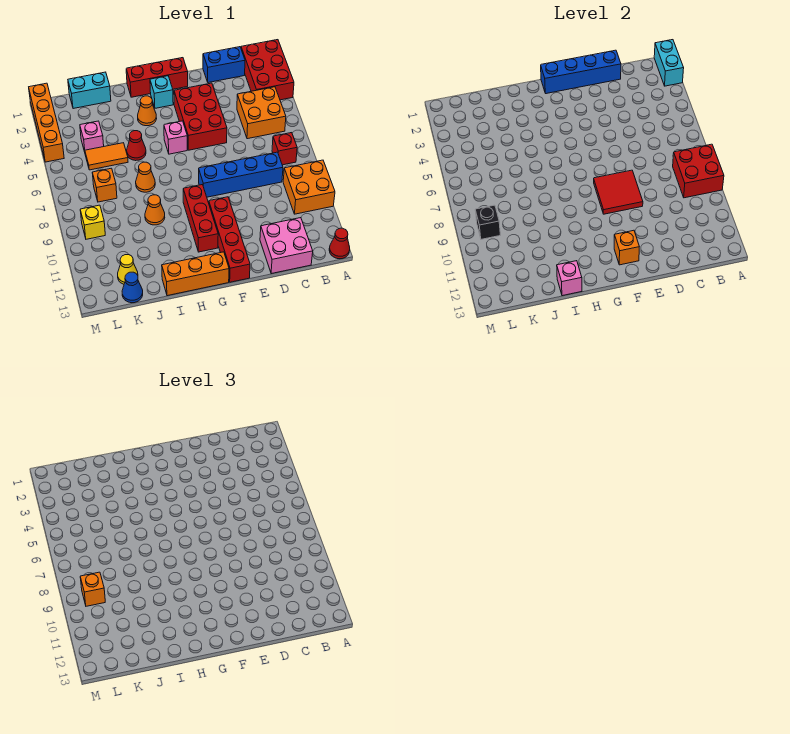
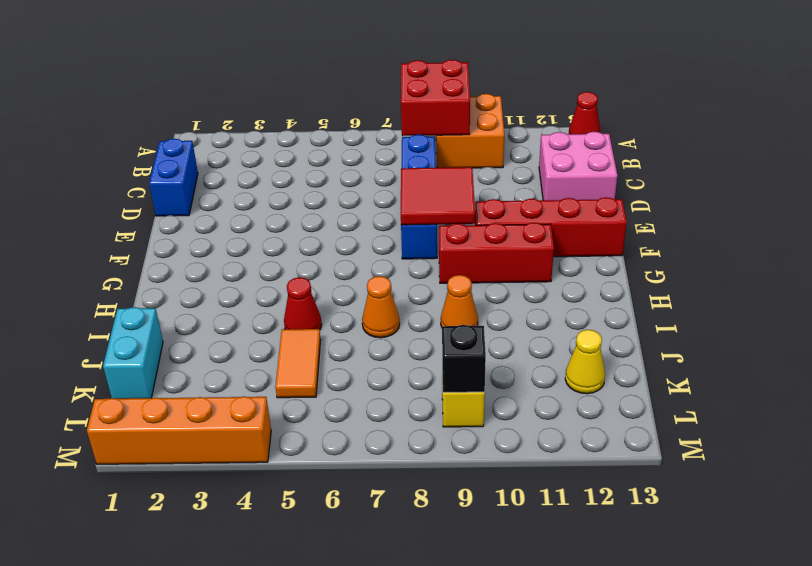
none -> red 2x3 brick [241,40,294,100]
none -> orange 2x2 brick [237,87,286,139]
none -> red 1x1 brick [272,133,297,165]
none -> red 2x3 brick [174,83,227,150]

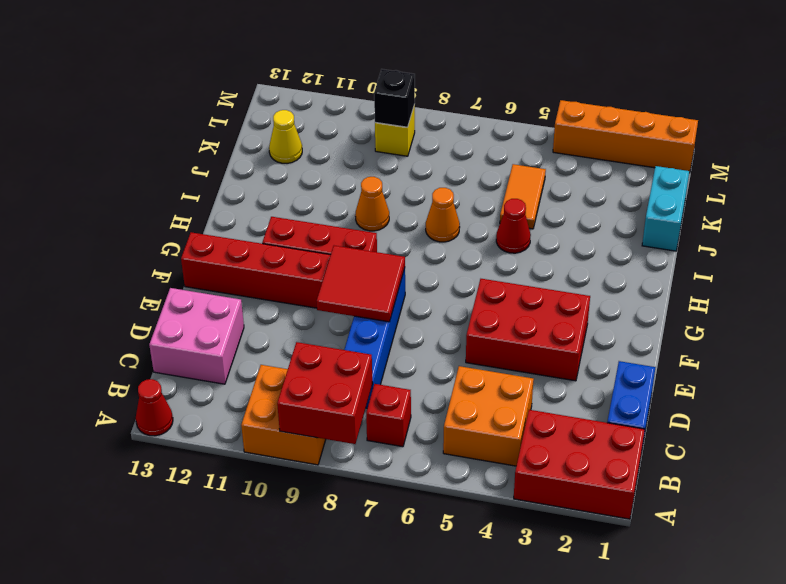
none -> red 1x3 brick [126,58,188,97]
none -> cyan 1x1 brick [150,76,173,108]
none -> pink 1x1 brick [164,121,187,154]
none -> orange 1x3 brick [162,252,229,296]

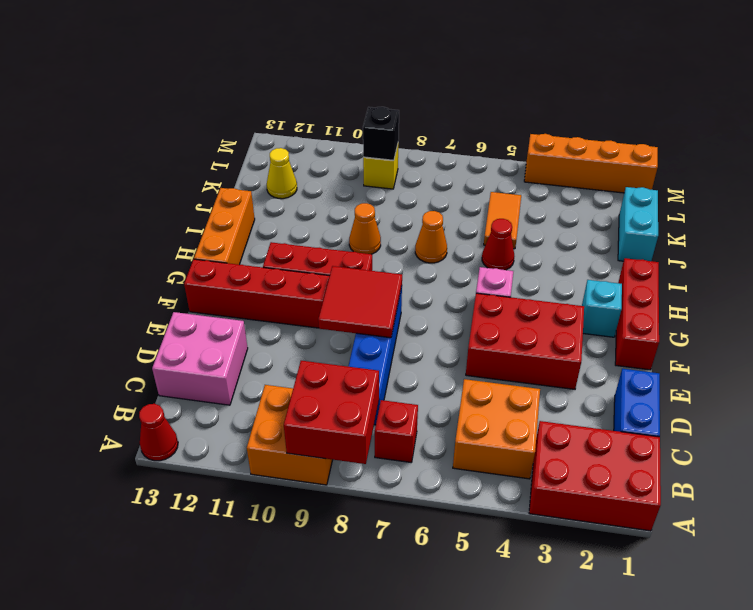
none -> orange 1x1 cone [138,96,157,126]
none -> pink 1x1 brick [80,121,104,152]
none -> orange 1x1 brick [92,168,117,202]
none -> blue 1x1 cone [122,272,143,303]

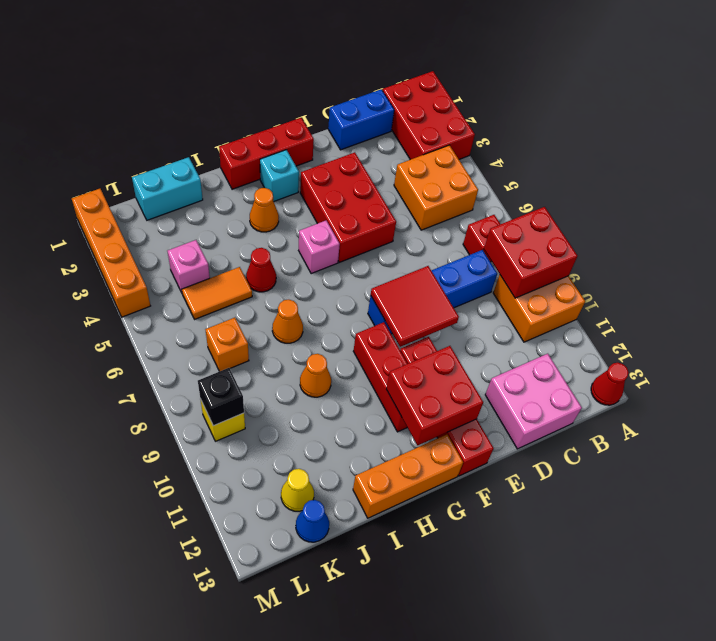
red 2x2 brick [386,346,483,445] -> orange 1x1 brick [614,230,639,265]
none -> cyan 1x2 brick [654,40,684,86]
none -> blue 1x4 brick [541,50,621,94]
none -> pink 1x1 brick [557,261,582,296]
none -> orange 1x1 brick [80,572,105,606]

